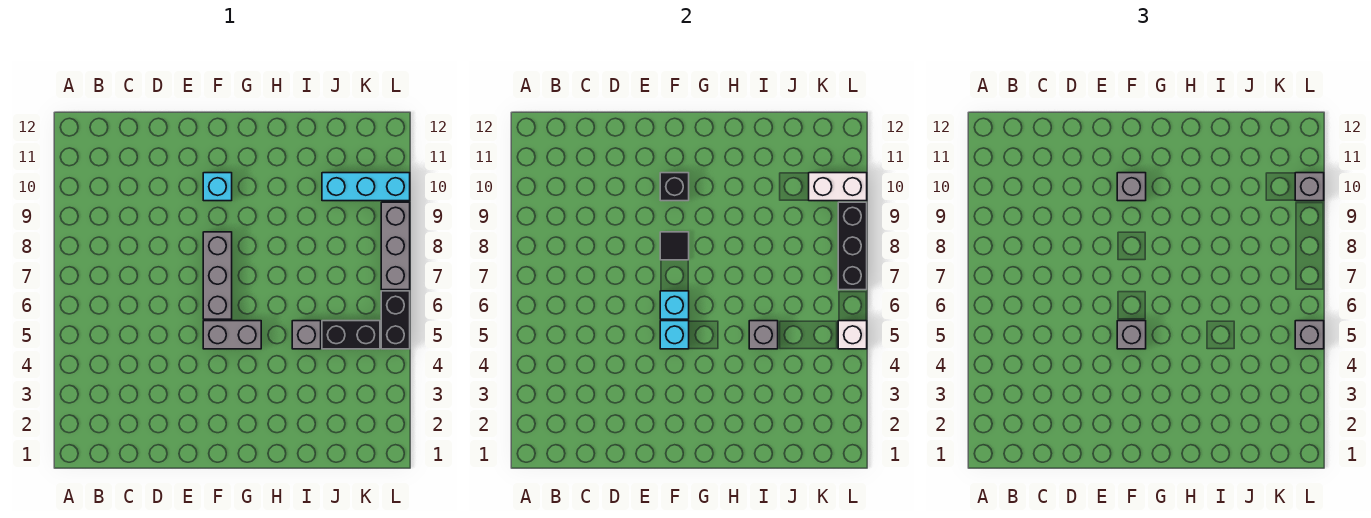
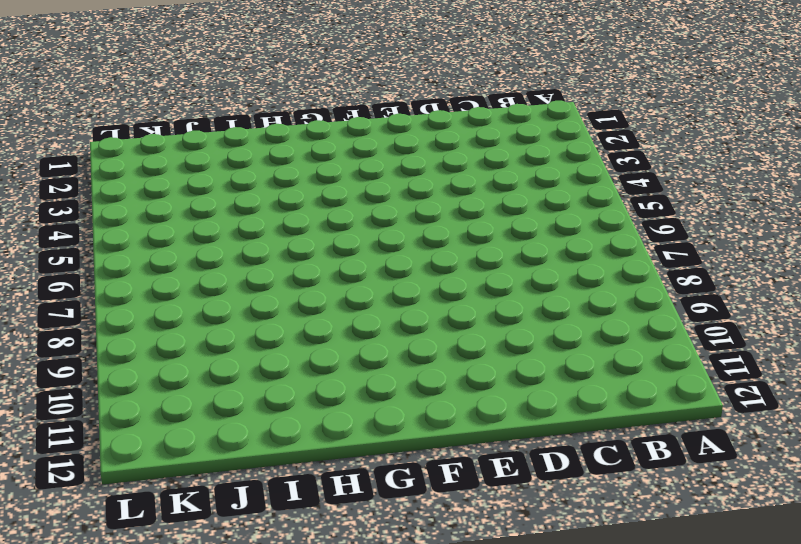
none -> grey 1x2 brick [203,321,261,349]
none -> grey 1x3 brick [203,232,232,319]
none -> cyan 1x1 brick [203,173,232,201]

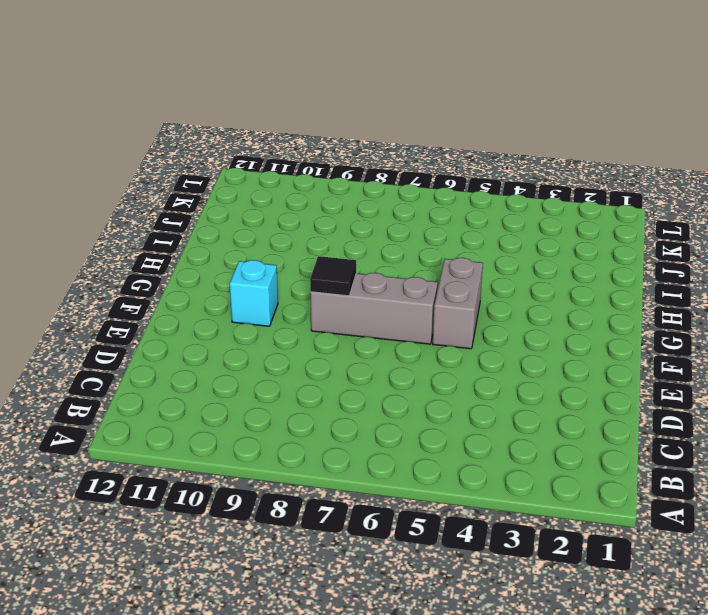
none -> grey 1x1 brick [292,321,321,349]
none -> black 1x2 brick [322,321,380,349]
none -> cyan 1x3 brick [322,173,410,201]

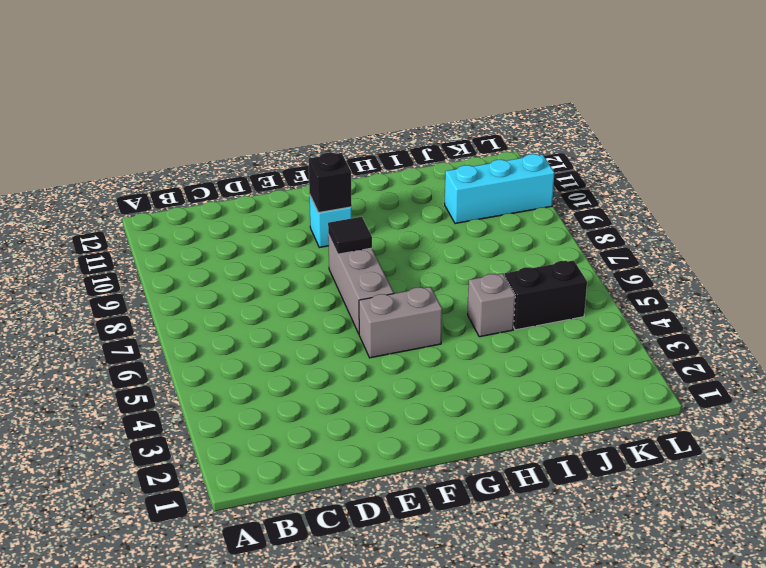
none -> black 1x2 brick [381,291,410,349]
none -> grey 1x3 brick [381,202,410,290]
none -> cyan 1x1 brick [660,321,689,349]

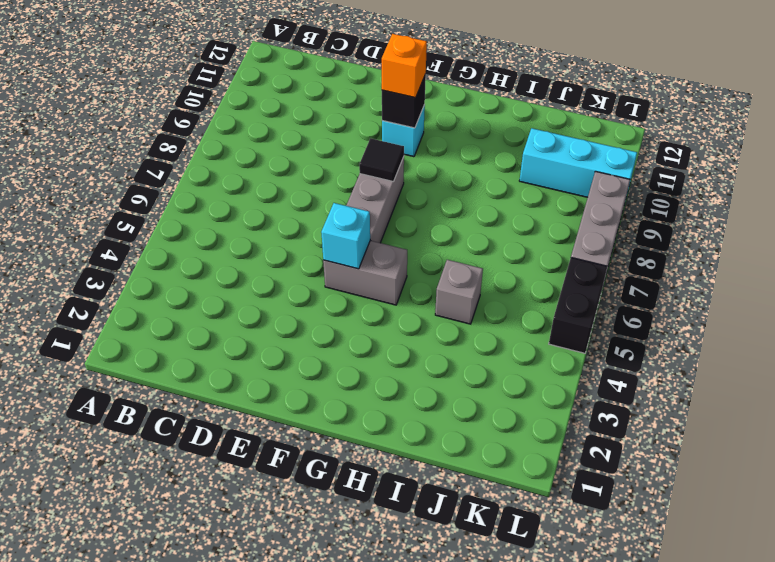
orange 1x1 brick [382,34,427,98] -> grey 1x1 brick [1117,173,1146,201]
none -> black 1x2 brick [322,321,380,349]
none -> cyan 1x1 brick [660,291,689,319]
none -> grey 1x1 brick [749,321,778,349]

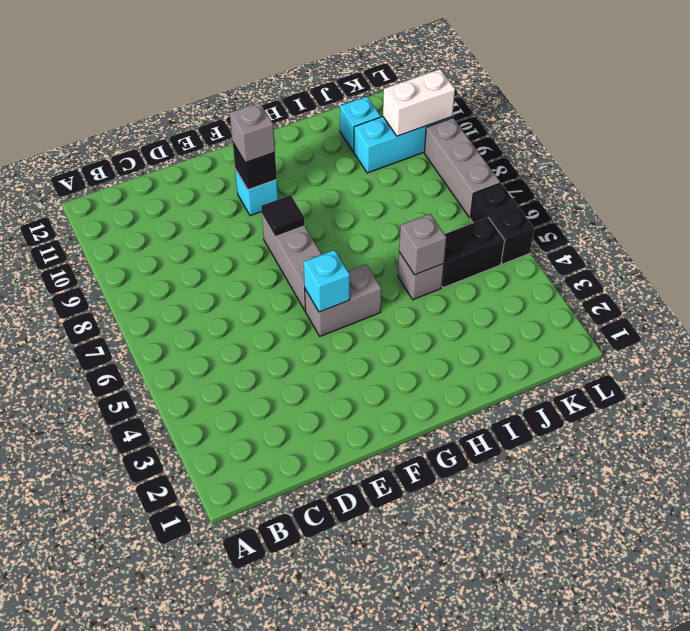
cyan 1x1 brick [340,97,381,152] -> cyan 1x1 brick moved to [660,291,689,319]
none -> white 1x1 brick [838,321,867,349]
none -> black 1x3 brick [838,202,867,290]
none -> grey 1x1 brick [1117,321,1146,349]

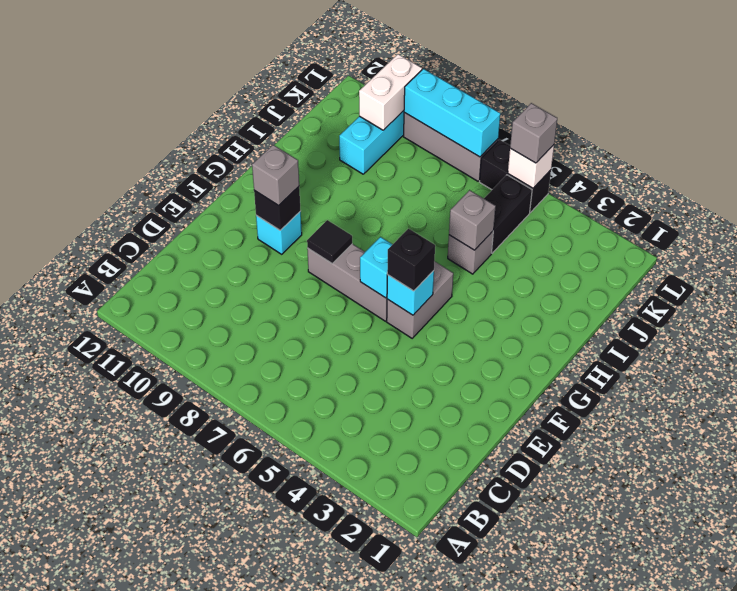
black 1x1 brick [387,229,435,291] -> grey 1x1 brick [1117,321,1146,349]
cyan 1x3 brick [404,69,500,157] -> black 1x3 brick [838,202,867,290]
none -> grey 1x1 brick [1295,173,1324,201]

